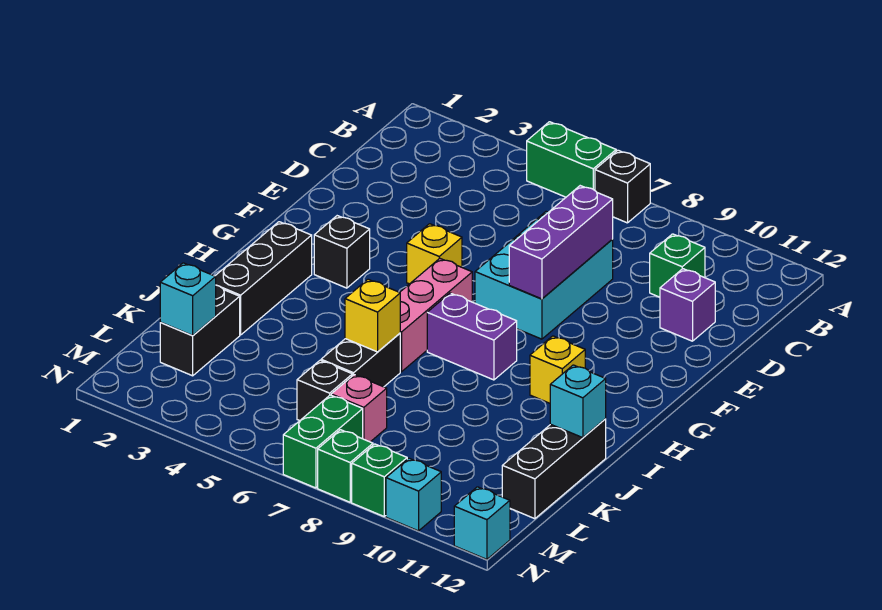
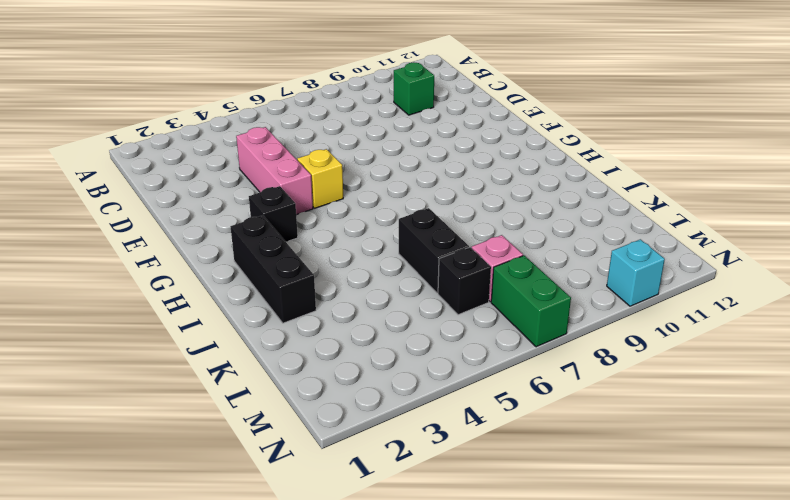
pink 1x3 brick [236,127,313,215] -> pink 1x3 brick moved to [400,258,472,372]
none -> green 1x2 brick [527,122,616,197]
none -> black 1x1 brick [595,150,650,223]
none -> cyan 2x3 brick [475,212,613,339]

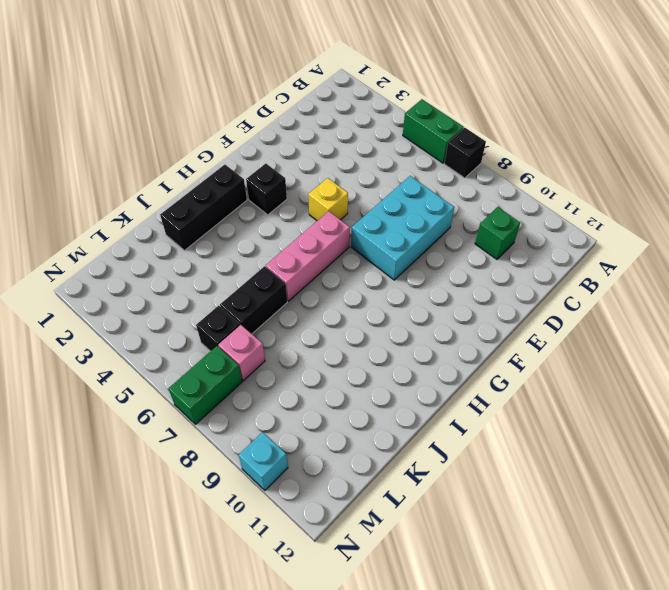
none -> purple 1x1 brick [660,269,715,341]
none -> purple 1x2 brick [427,293,517,380]
none -> yellow 1x1 brick [530,336,585,403]

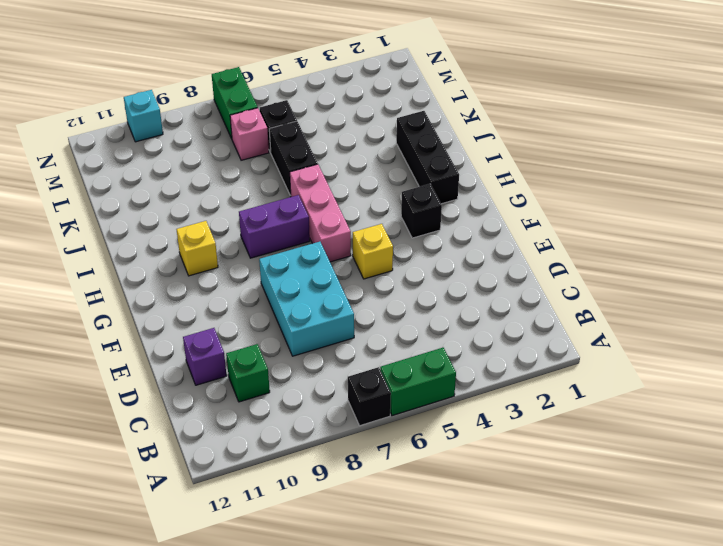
none -> black 1x3 brick [502,419,606,519]
none -> black 1x2 brick [160,285,240,376]
none -> green 1x1 brick [318,430,373,502]

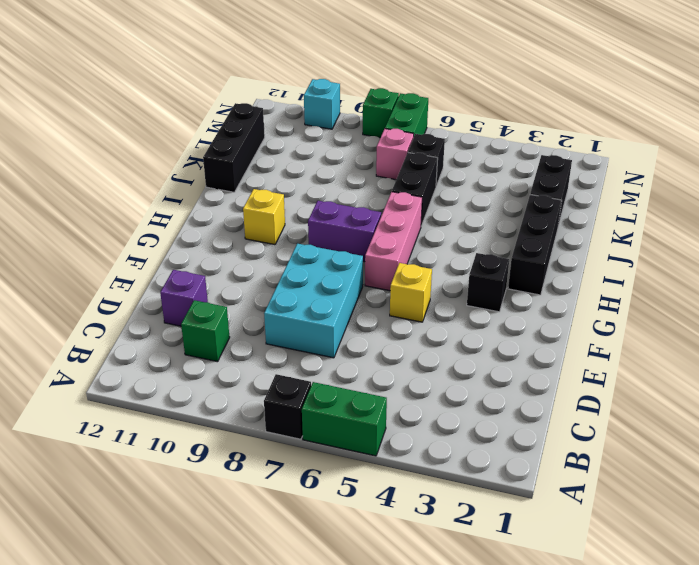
none -> green 1x1 brick [352,444,407,516]
none -> cyan 1x1 brick [454,487,510,559]
none -> purple 1x3 brick [509,186,613,299]

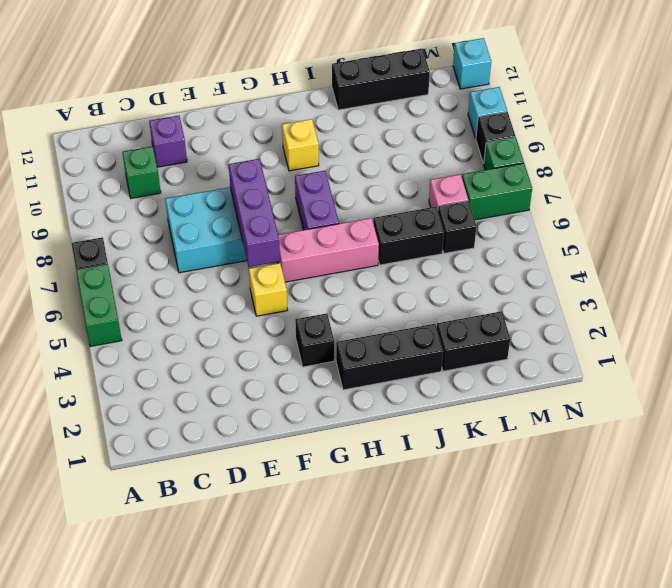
purple 1x3 brick [229,159,280,267] -> purple 1x3 brick turned to [509,186,613,299]
black 1x1 brick [476,112,516,164] -> green 1x1 brick [352,444,407,516]
none -> yellow 1x1 brick [345,279,400,352]
none -> cyan 1x1 brick [550,365,606,438]
none -> cyan 1x1 brick [160,263,216,336]

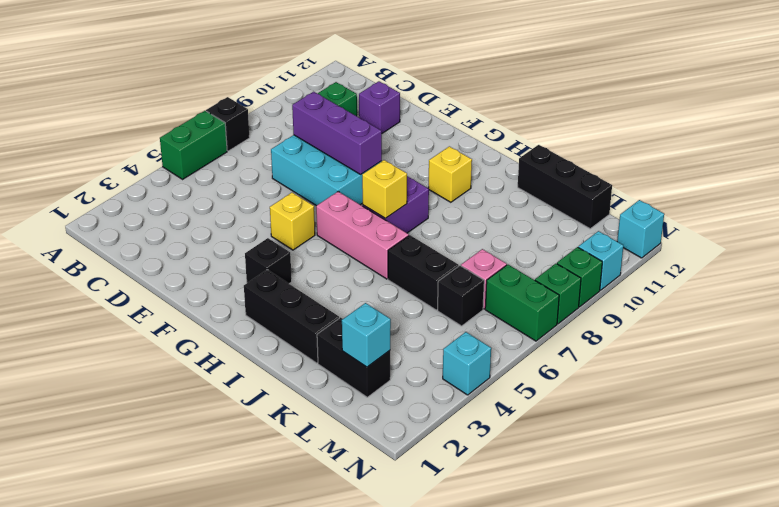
yellow 1x1 brick [362,160,407,218] -> yellow 1x1 brick moved to [345,279,400,352]
cyan 1x1 brick [443,332,491,395] -> cyan 1x1 brick moved to [550,365,606,438]

